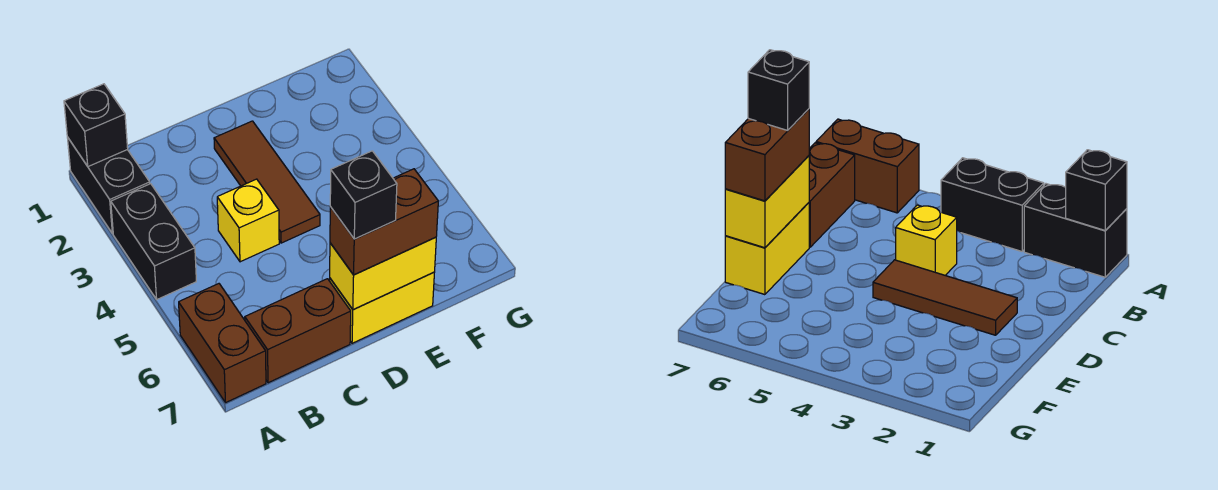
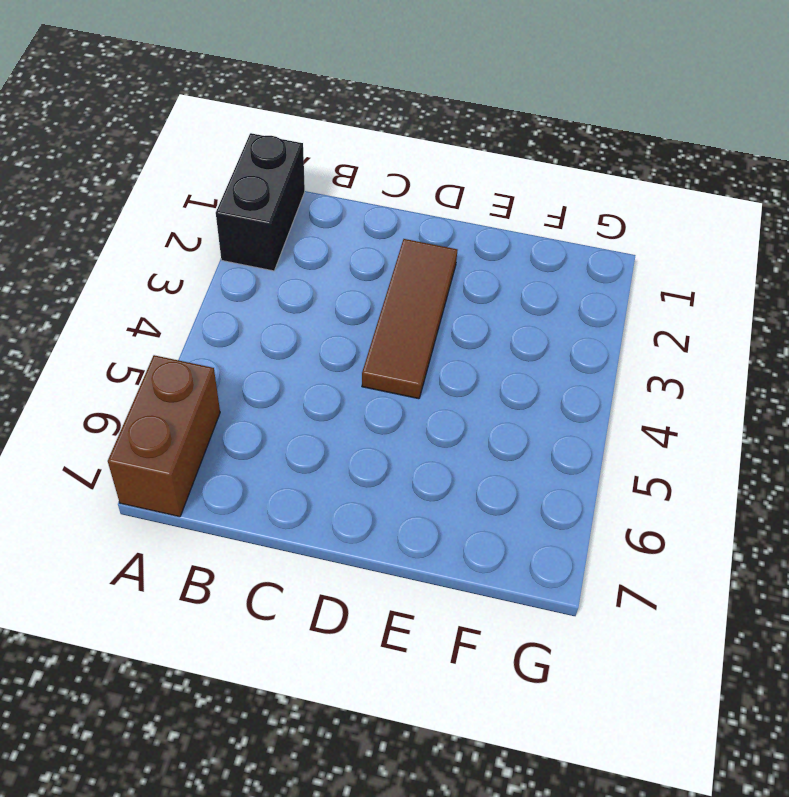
none -> black 1x2 brick [111,184,196,299]
none -> brown 1x2 brick [245,279,351,383]

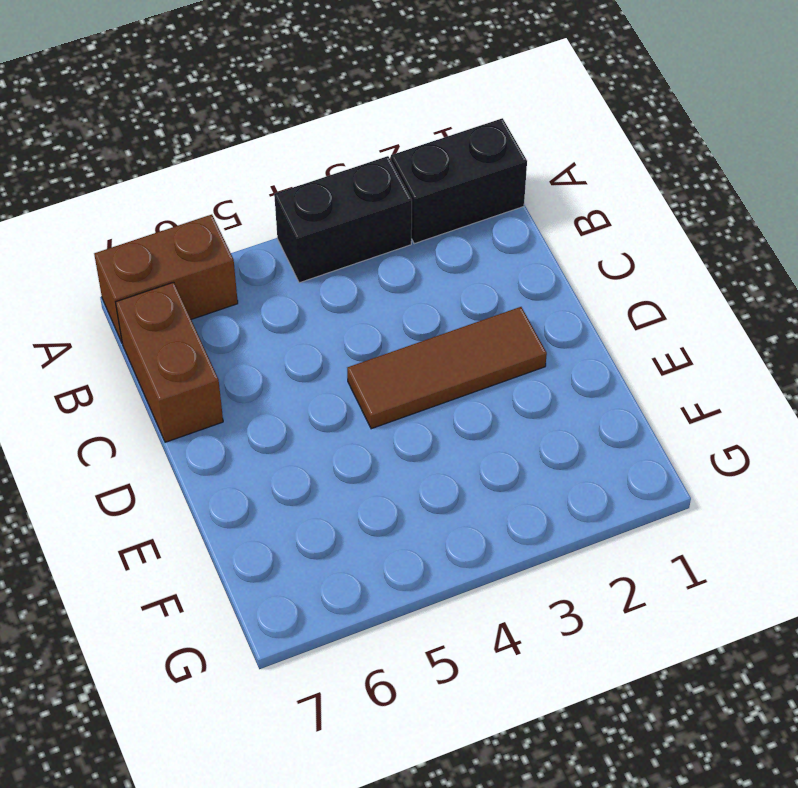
none -> yellow 1x1 brick [217,179,279,262]
none -> yellow 1x2 brick [330,272,434,343]

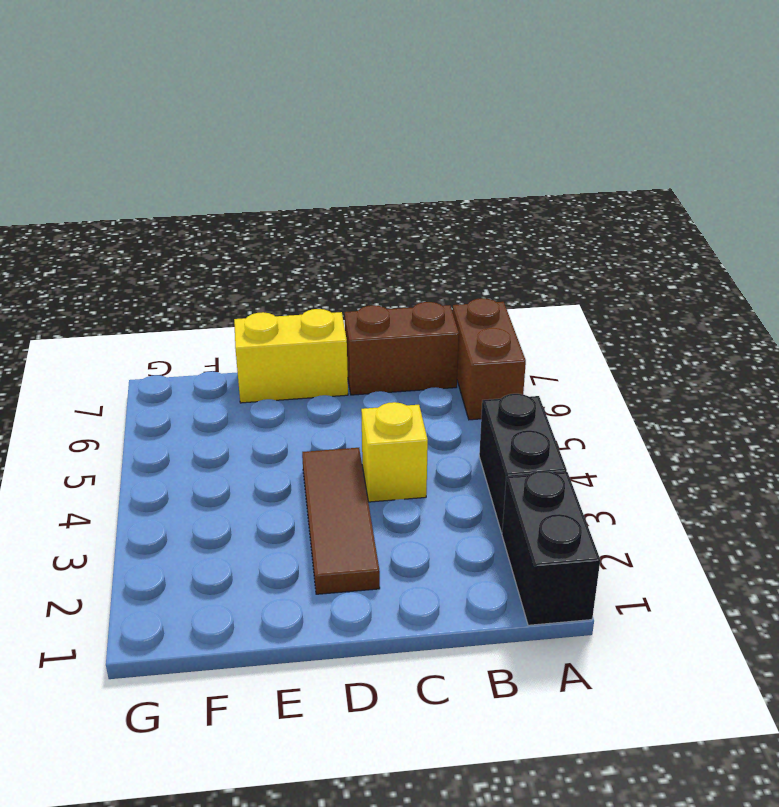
none -> black 1x1 brick [64,84,128,167]
none -> yellow 1x2 brick [330,237,436,310]

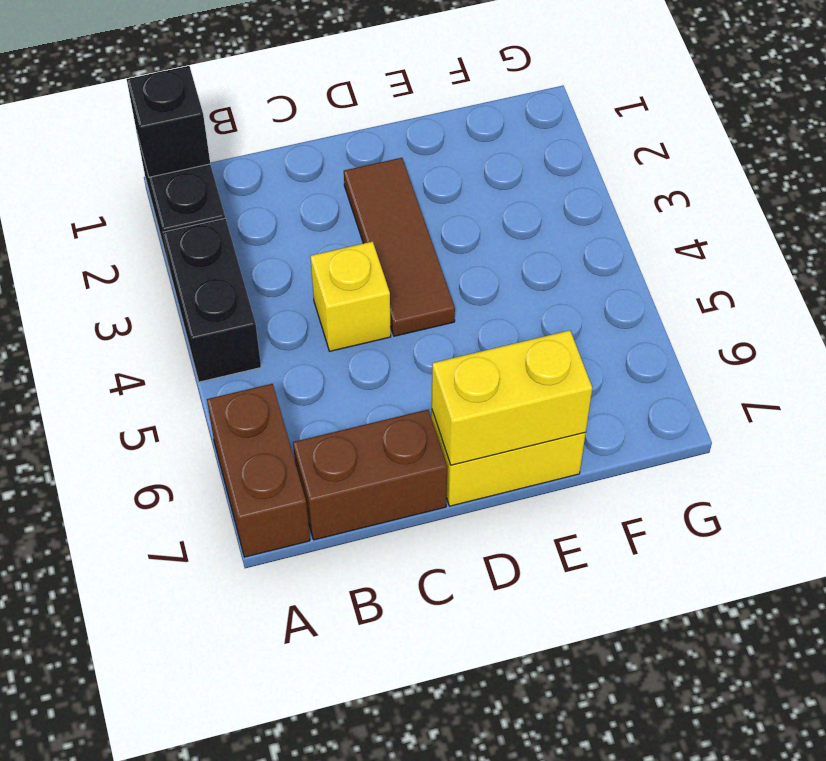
none -> brown 1x2 brick [330,169,438,275]
none -> black 1x1 brick [330,151,397,239]

